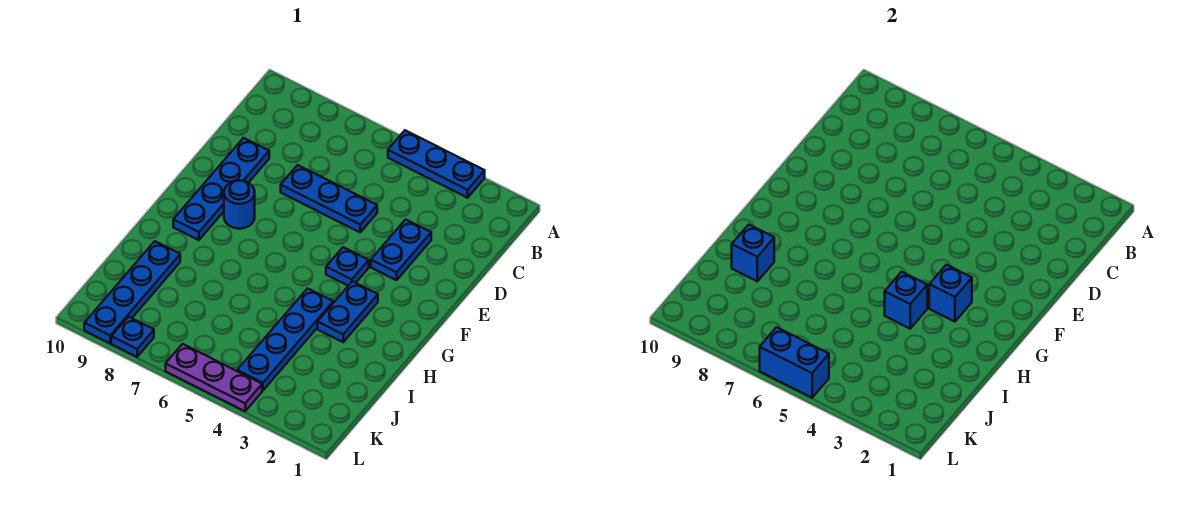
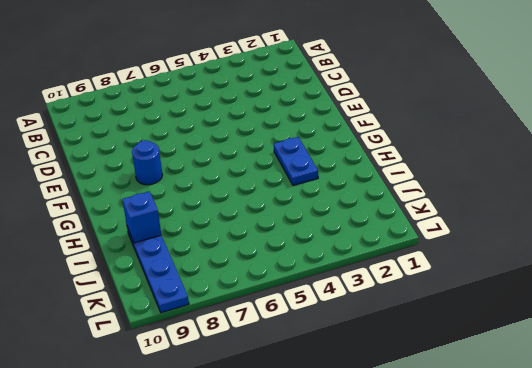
none -> blue 1x3 plate [388,130,485,198]
none -> blue 1x2 plate [371,219,431,280]
none -> blue 1x3 plate [281,165,377,232]

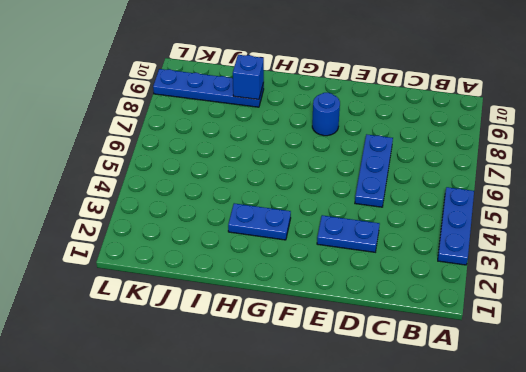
none -> blue 1x4 plate [173,138,269,240]
none -> blue 1x1 plate [326,247,369,286]
none -> blue 1x4 plate [237,288,333,391]

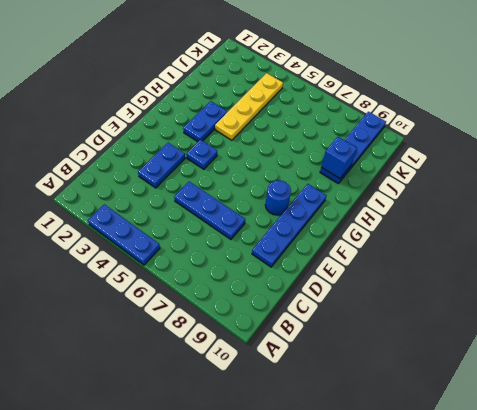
yellow 1x4 plate [215,73,283,140] -> blue 1x4 plate [237,288,333,391]
none -> purple 1x3 plate [166,344,262,411]
none -> blue 1x1 plate [111,317,154,357]
none -> blue 1x1 brick [929,265,972,322]

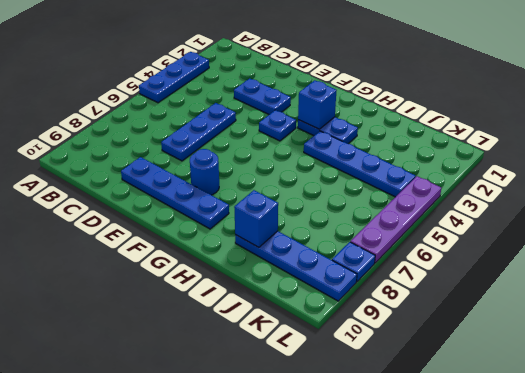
purple 1x4 plate [350,176,441,263] -> purple 1x3 plate [166,344,262,411]
none -> blue 1x1 brick [885,272,927,329]
none -> blue 1x2 brick [760,327,829,398]

